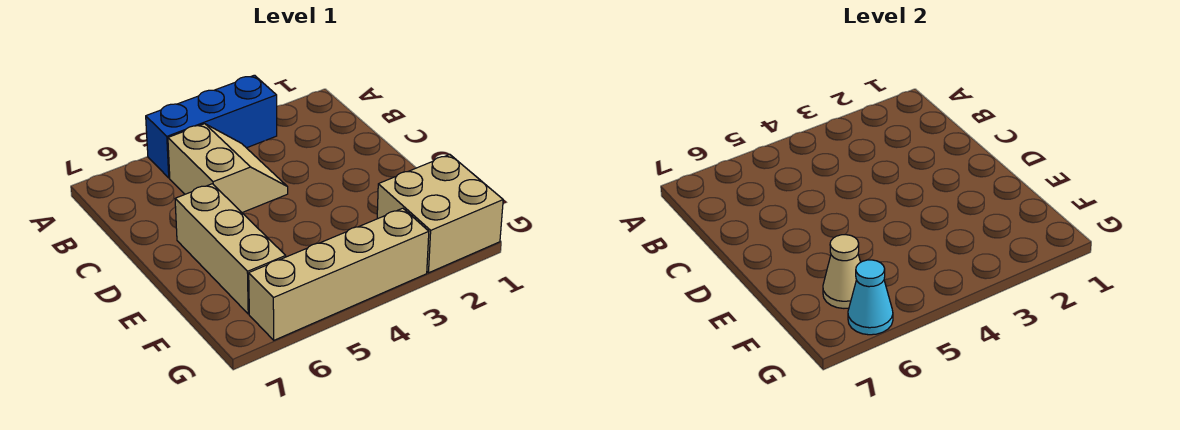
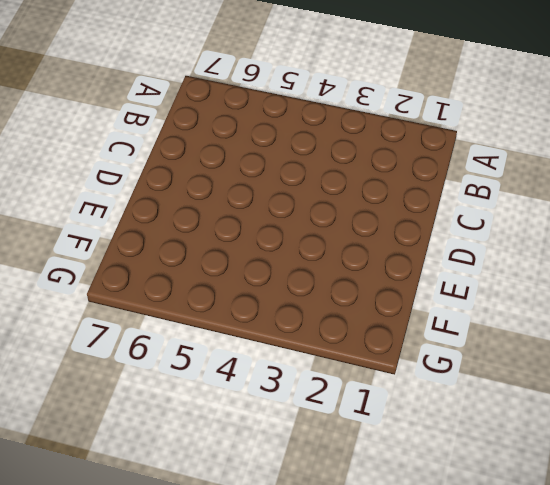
none -> blue 1x3 brick [146,75,277,178]
none -> tan 2x2 slope [168,124,288,213]

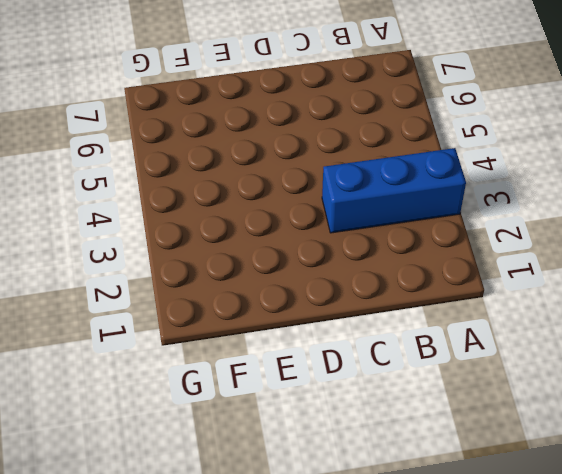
blue 1x3 brick [322,148,466,233] -> blue 1x3 brick turned to [146,75,277,178]
none -> tan 2x2 slope [168,124,288,213]
none -> tan 1x3 brick [175,184,286,314]

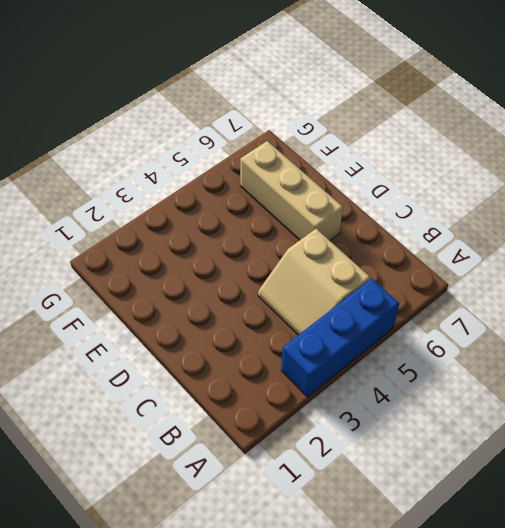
none -> tan 2x2 brick [377,155,503,273]
none -> tan 1x4 brick [249,208,429,340]

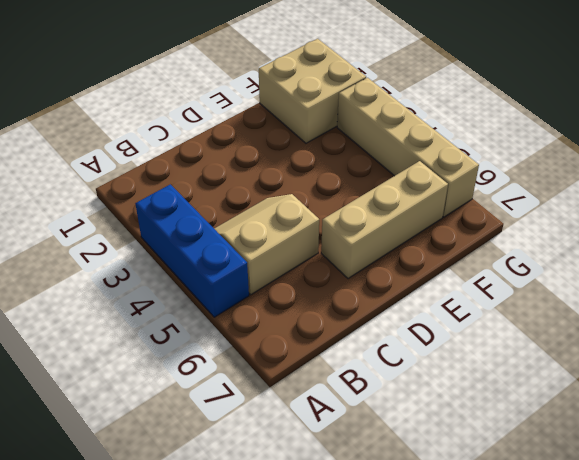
none -> tan 1x1 cone [823,235,861,308]
none -> cyan 1x1 cone [848,260,893,335]

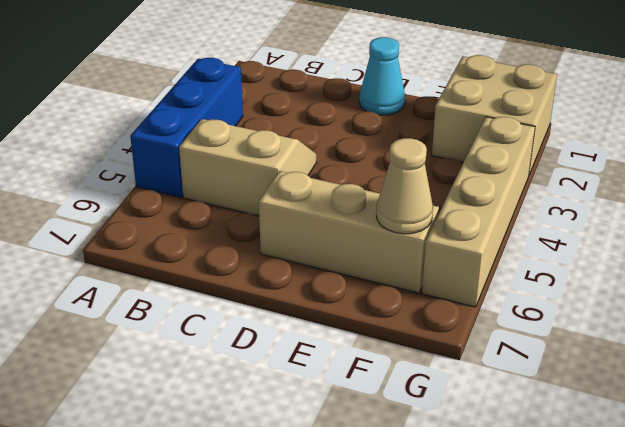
cyan 1x1 cone [359,37,405,115] -> cyan 1x1 cone moved to [848,260,893,335]

